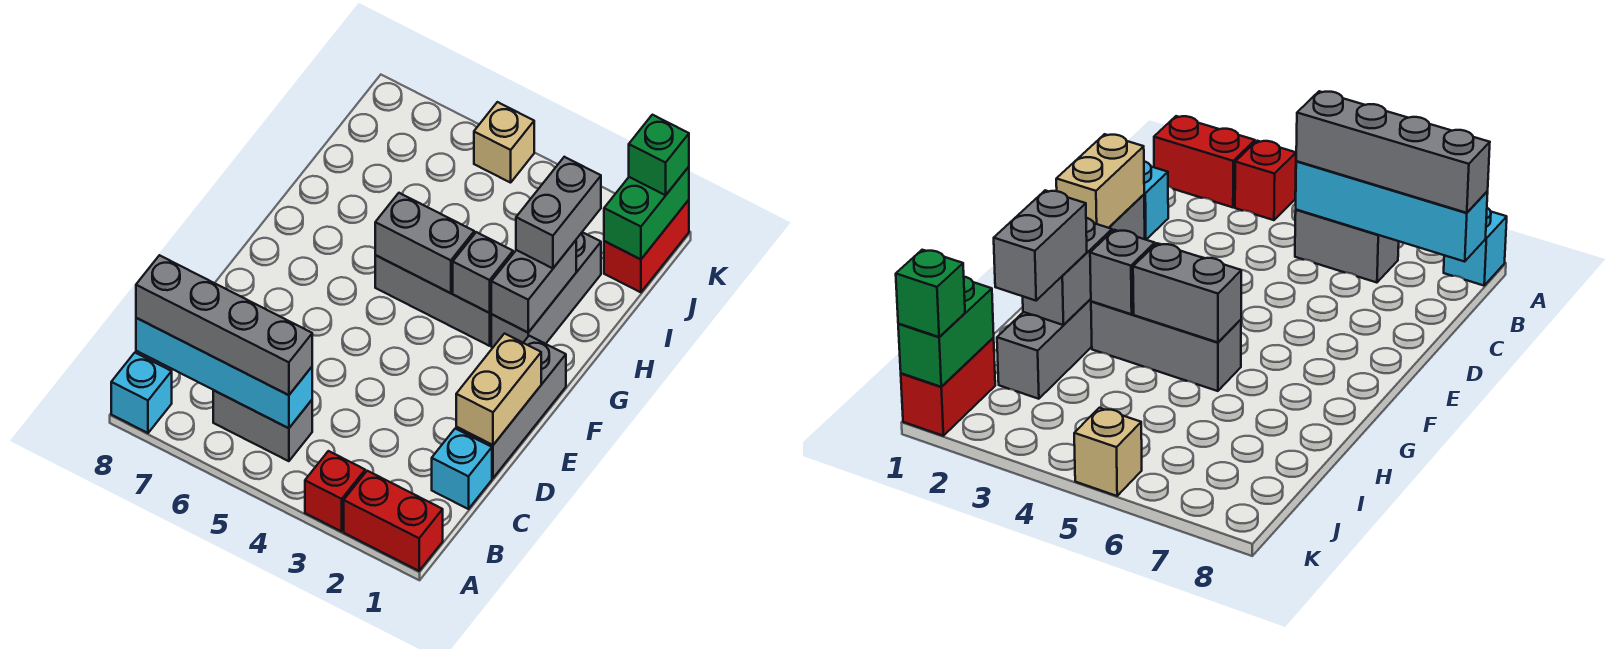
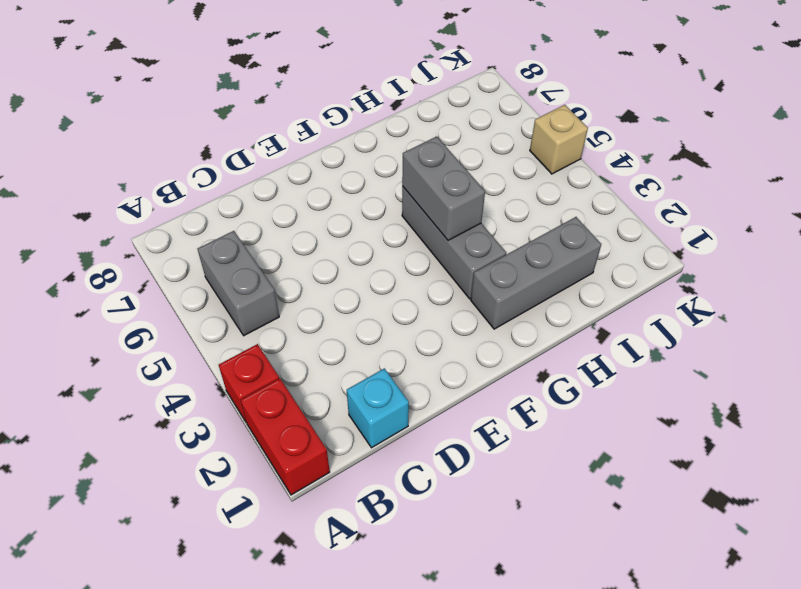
none -> cyan 1x1 brick [111,353,172,433]
none -> grey 1x3 brick [456,336,566,478]
none -> red 1x2 brick [604,200,689,292]

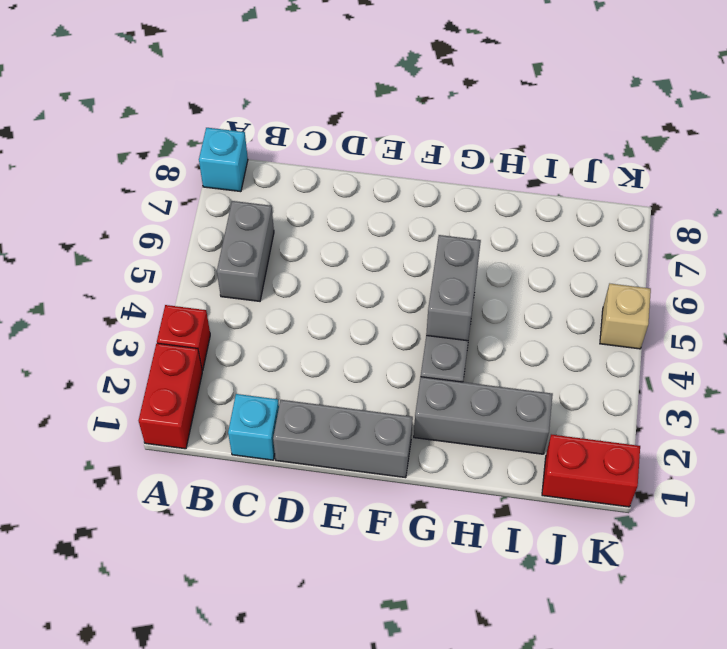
none -> cyan 1x4 brick [136,318,312,428]
none -> tan 1x2 brick [456,334,541,445]
none -> grey 1x2 brick [491,240,576,332]

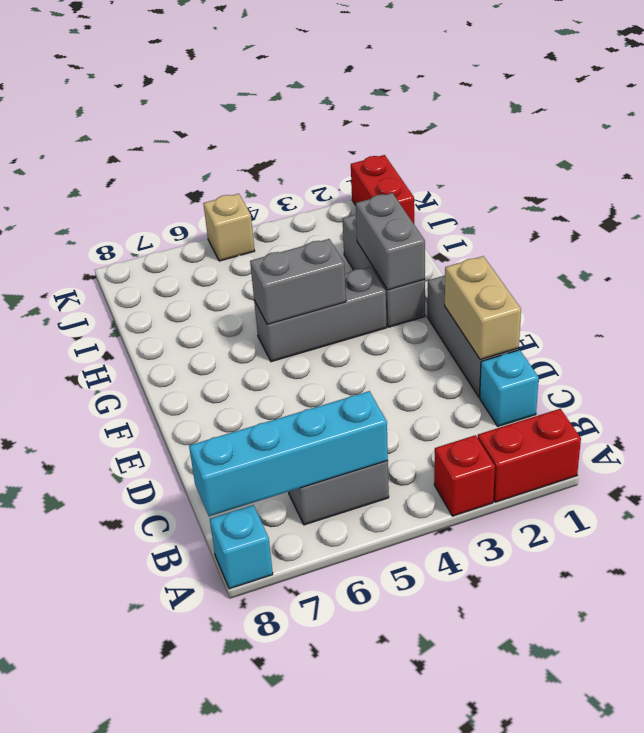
none -> grey 1x1 brick [453,232,513,313]
none -> green 1x2 brick [604,167,689,259]
none -> grey 1x4 brick [136,255,312,395]

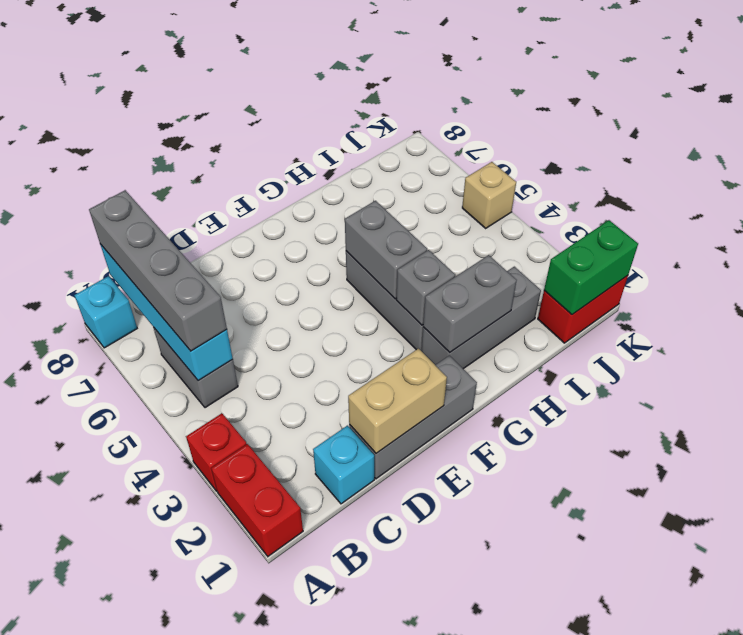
none -> grey 1x2 brick [516,157,601,268]
none -> green 1x1 brick [629,115,689,195]

